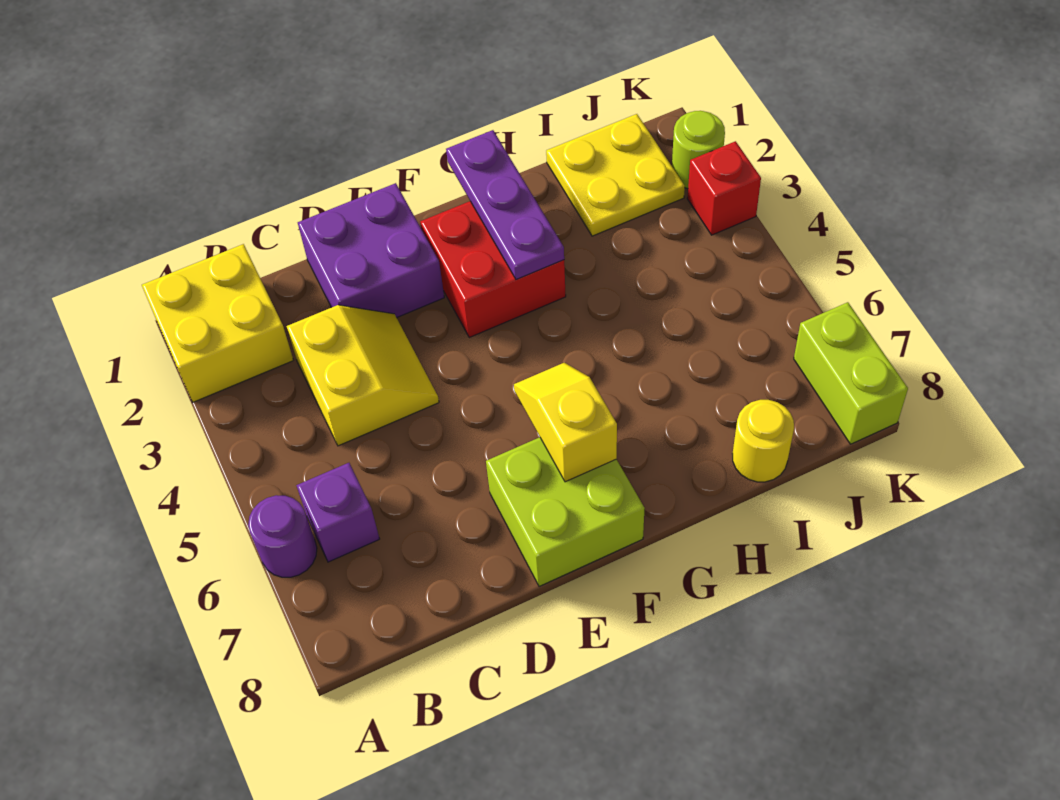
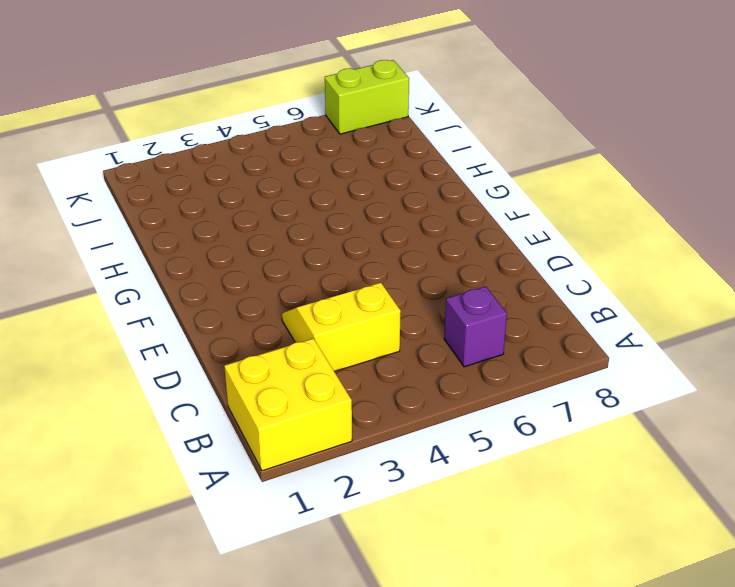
none -> purple 1x1 round brick [248,495,317,577]
none -> purple 2x2 brick [298,183,444,318]
none -> lime 2x2 brick [486,437,645,586]

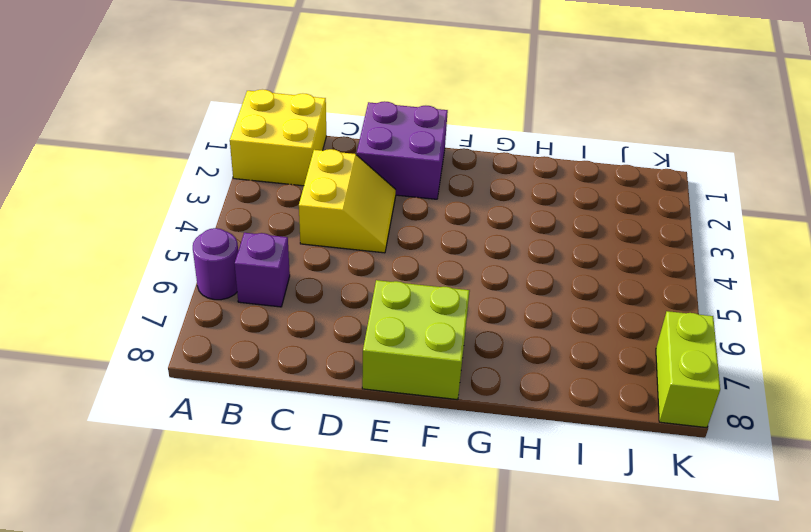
none -> red 2x2 brick [420,201,566,337]
none -> yellow 2x2 plate [546,114,685,236]
none -> yellow 1x1 round brick [733,400,794,482]

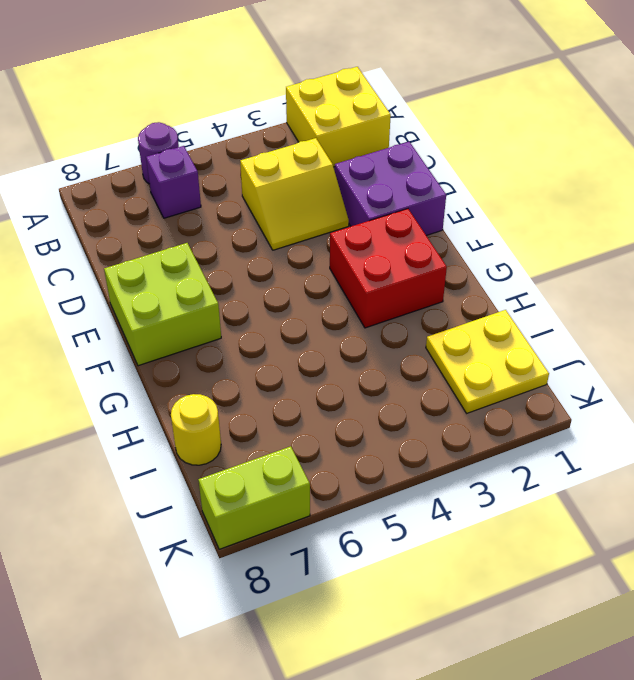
none -> lime 1x1 round brick [672,111,725,189]
none -> red 1x1 brick [687,141,761,235]
none -> yellow 1x2 slope [514,363,617,482]

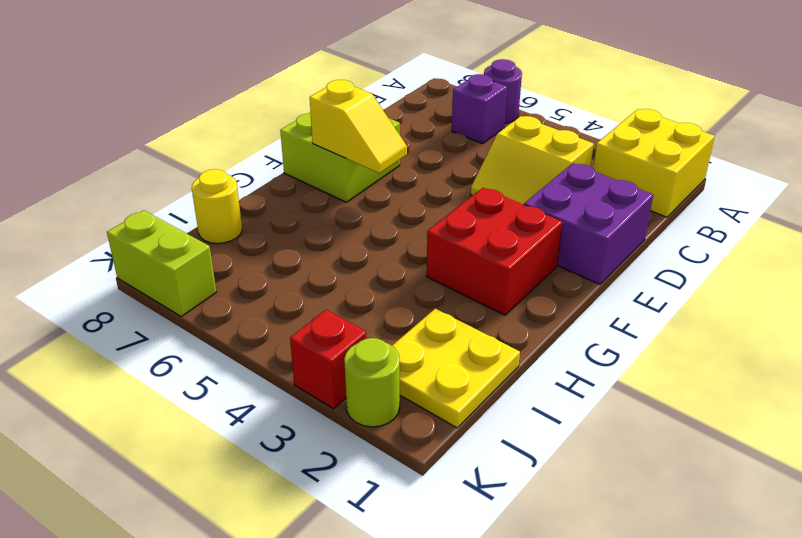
none -> purple 1x3 plate [446,130,564,279]

